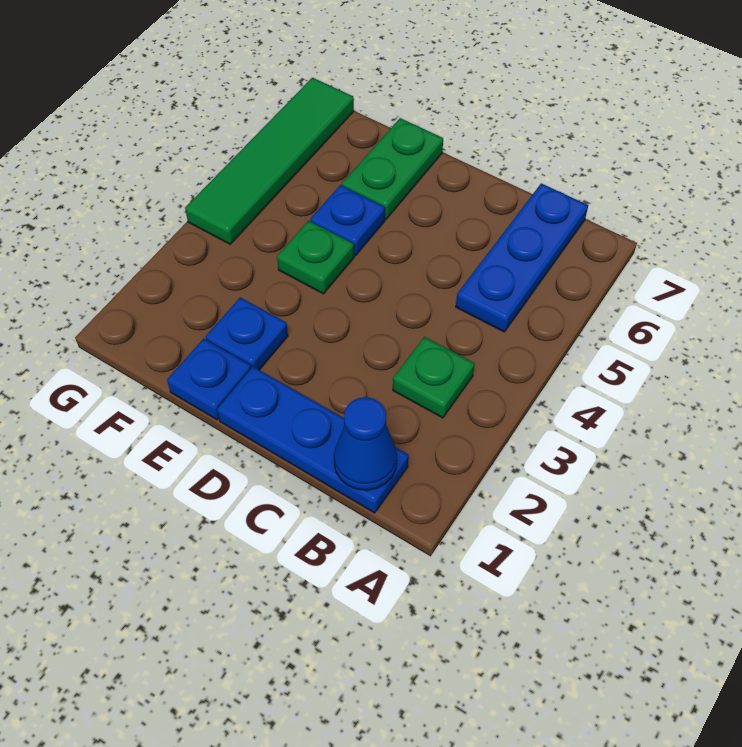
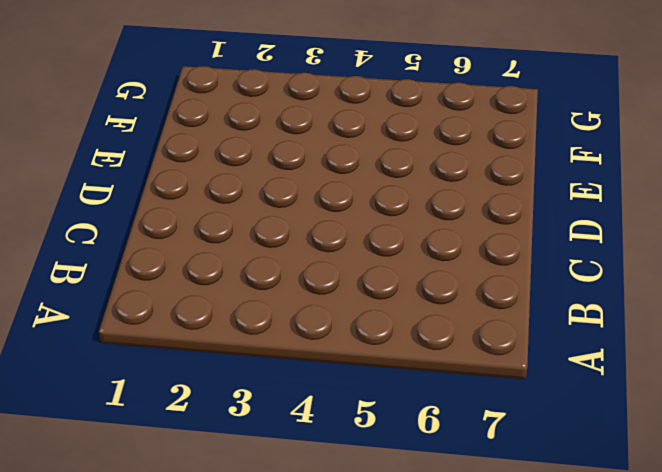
none -> blue 1x3 plate [217,367,409,513]
none -> green 1x1 plate [393,337,475,418]

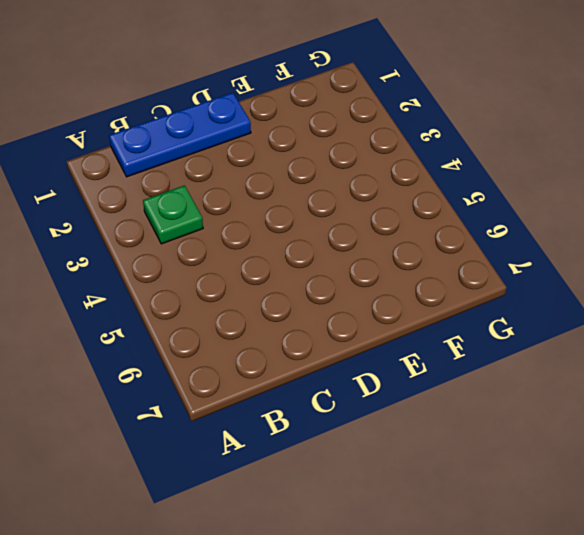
none -> blue 1x3 plate [456,183,588,332]
none -> blue 1x1 plate [167,339,251,420]

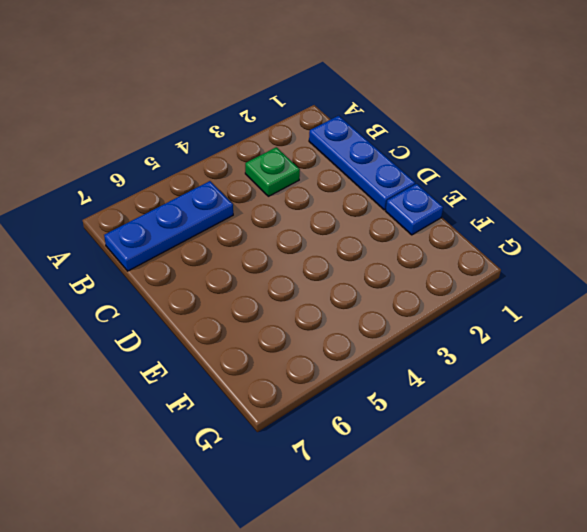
none -> blue 1x1 plate [206,297,288,370]
none -> green 1x1 plate [277,221,354,294]

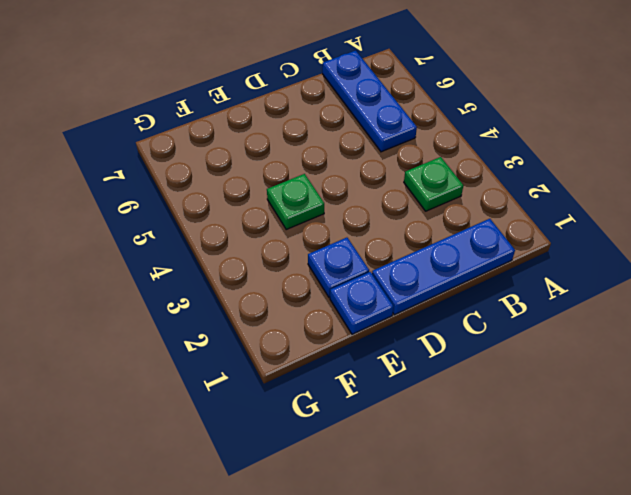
none -> blue 1x1 plate [310,185,385,256]
none -> green 1x2 plate [342,118,443,219]

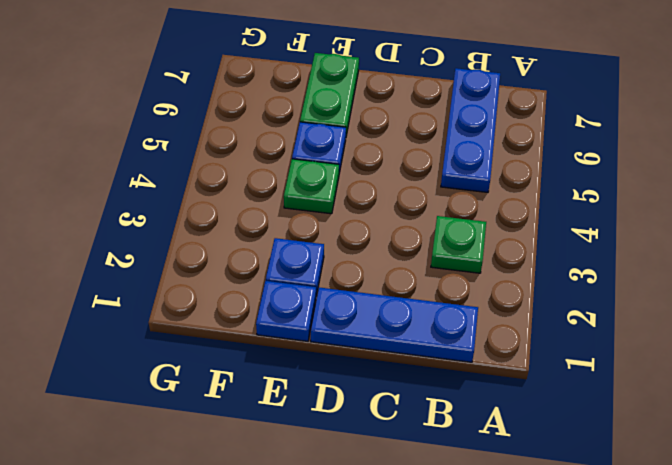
none -> green 1x4 tile [185,78,354,244]
none -> blue 1x1 cone [334,397,397,490]

